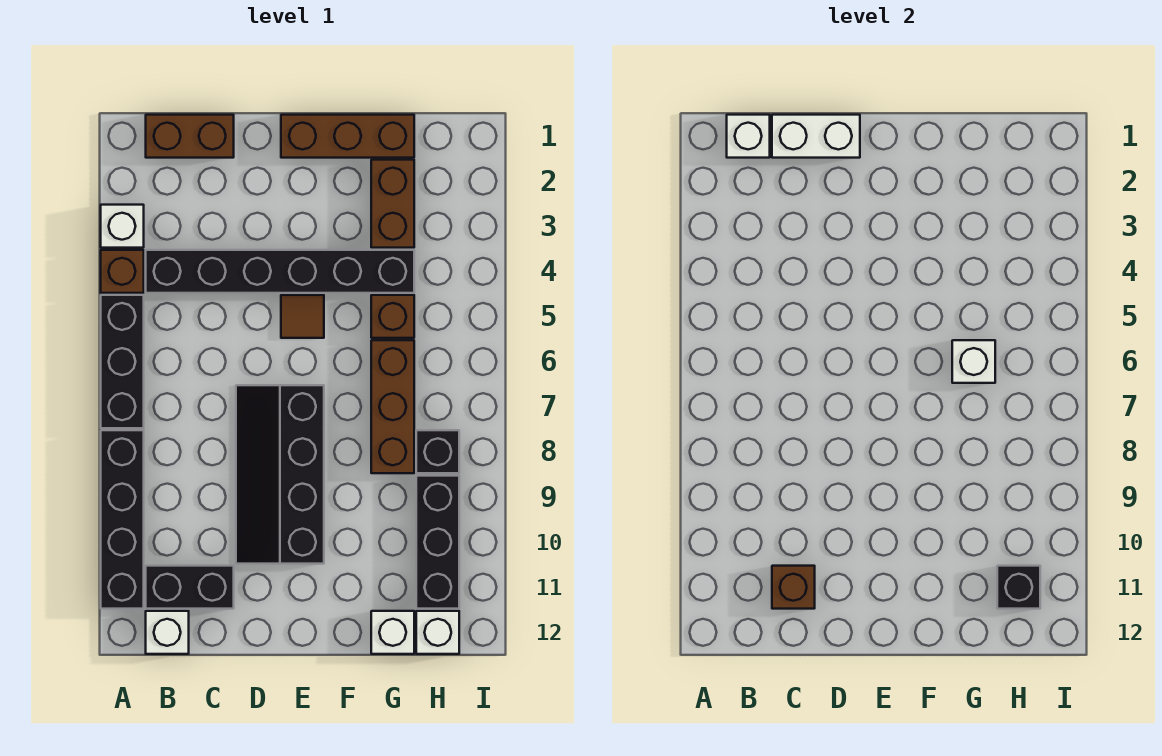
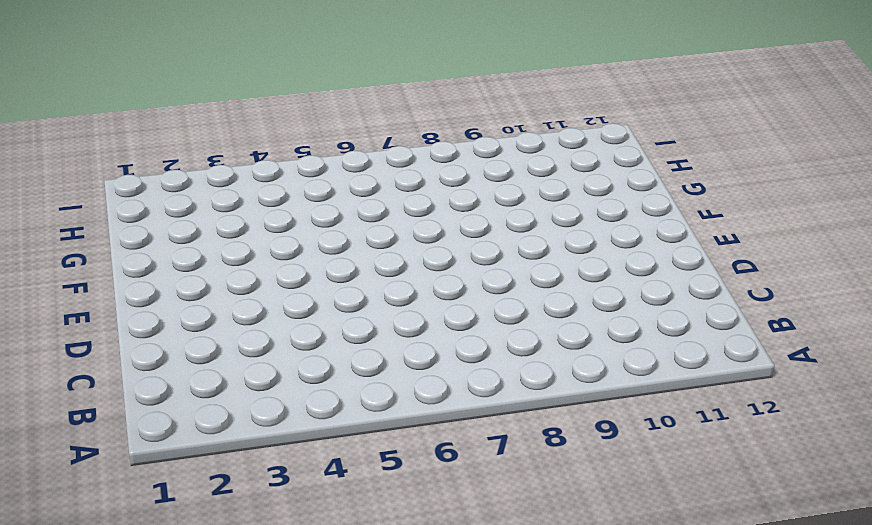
none -> white 1x1 brick [101,205,144,248]
none -> brown 1x1 brick [101,250,144,293]
none -> black 1x3 brick [101,295,144,428]

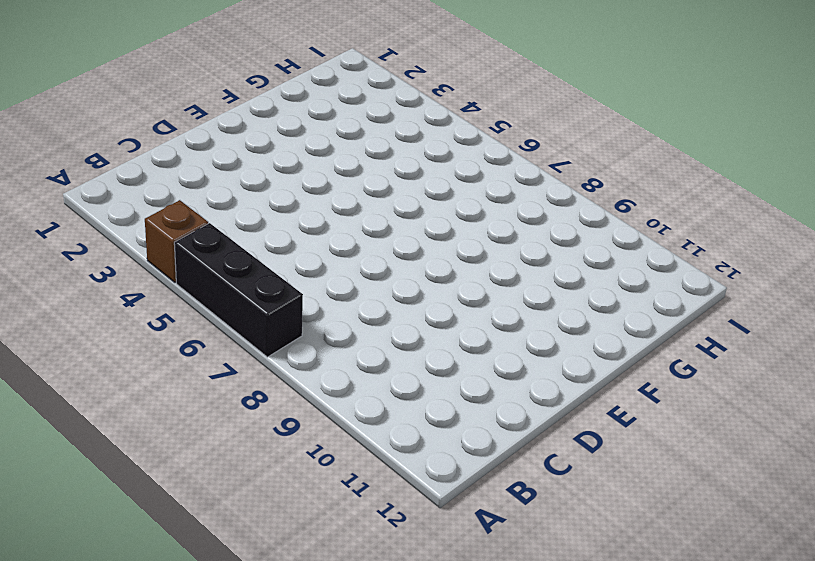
none -> white 1x1 brick [101,205,144,248]
none -> black 1x4 brick [101,430,144,609]
none -> brown 1x2 brick [146,115,234,158]

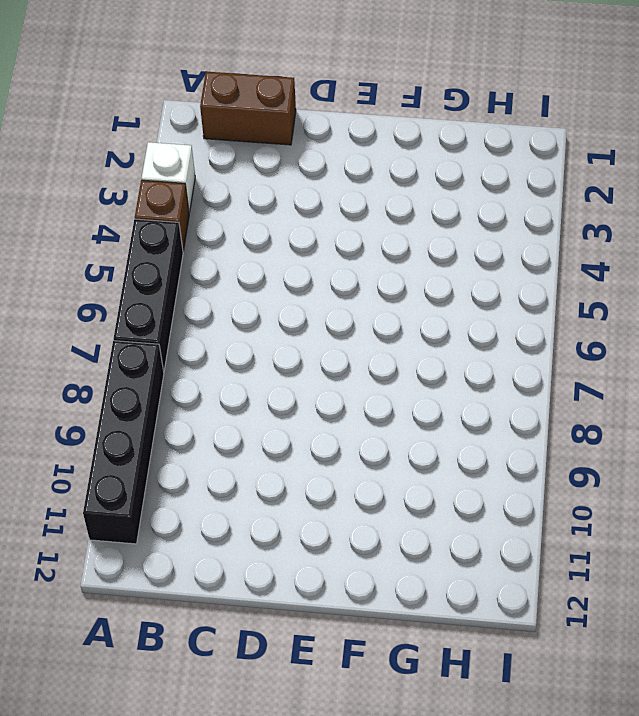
none -> black 1x6 brick [146,250,414,293]
none -> black 1x2 brick [146,566,234,609]
none -> white 1x1 brick [146,611,189,654]

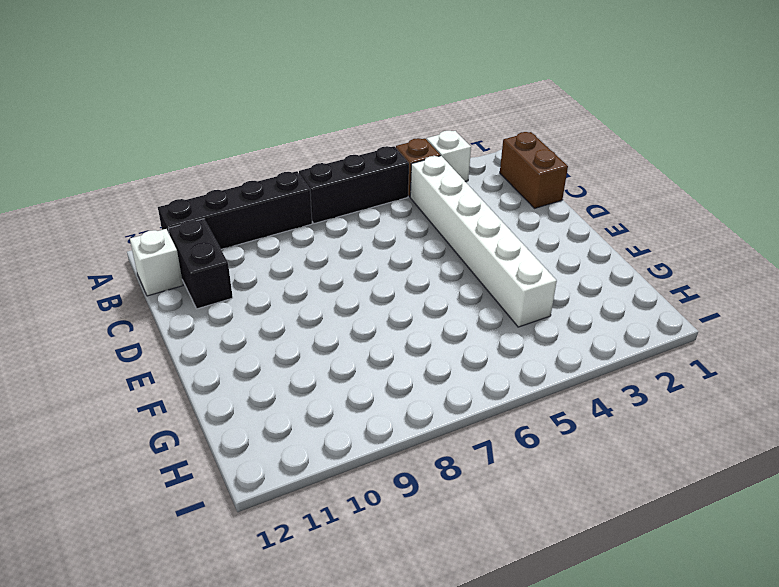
white 1x6 brick [410,156,557,327] -> black 1x6 brick [146,250,414,293]
none -> black 2x4 slope [236,385,324,564]
none -> brown 1x3 brick [281,115,414,158]
none -> brown 1x1 tile [281,295,324,338]

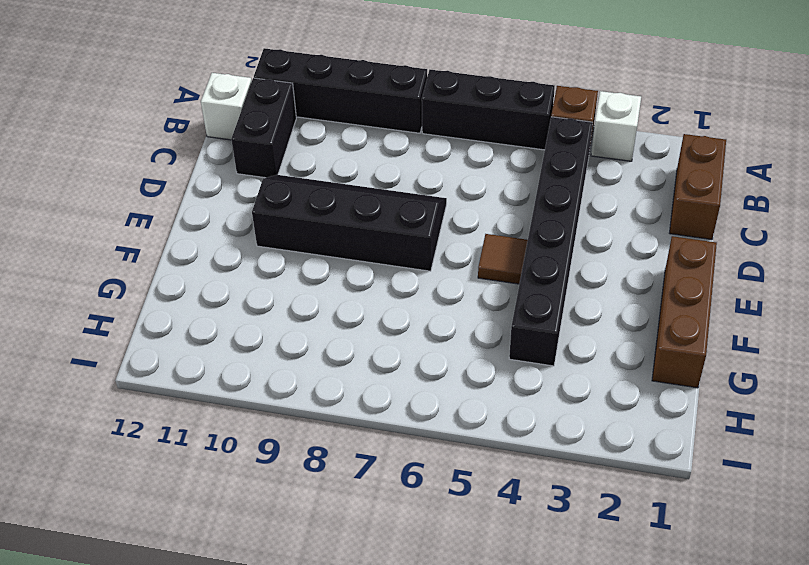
none -> brown 1x2 brick [371,160,414,248]
none -> brown 1x1 brick [371,295,414,338]
none -> brown 1x3 brick [371,340,414,473]

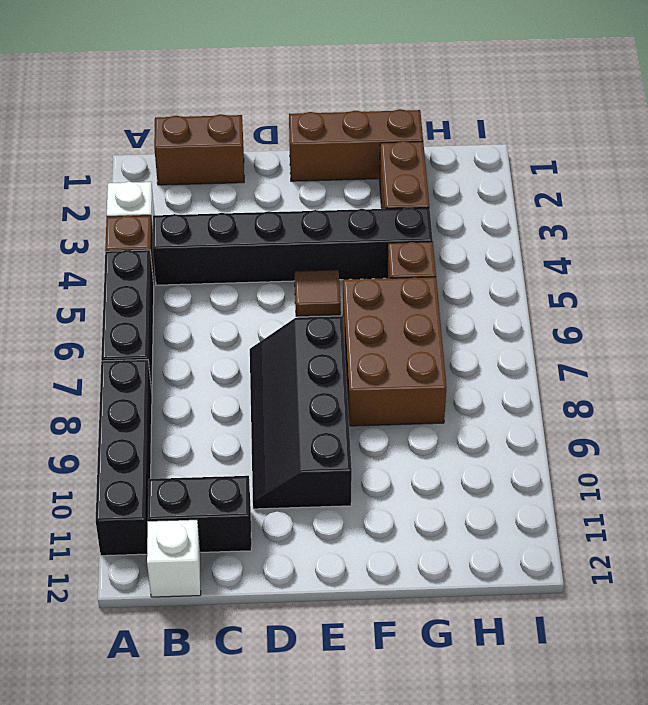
brown 2x3 brick [343,277,446,426] -> brown 1x3 brick [371,340,414,473]
none -> white 1x1 brick [371,611,414,654]
none -> black 1x1 brick [416,430,459,473]
none -> black 1x3 brick [416,476,459,609]

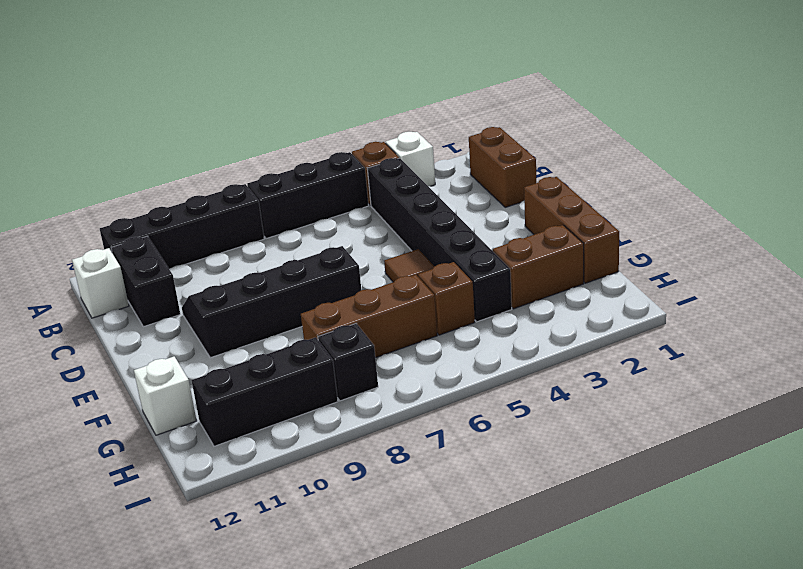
none -> white 1x1 brick [416,611,459,654]
none -> white 1x1 brick [727,115,770,158]
none -> white 1x2 brick [772,115,860,158]

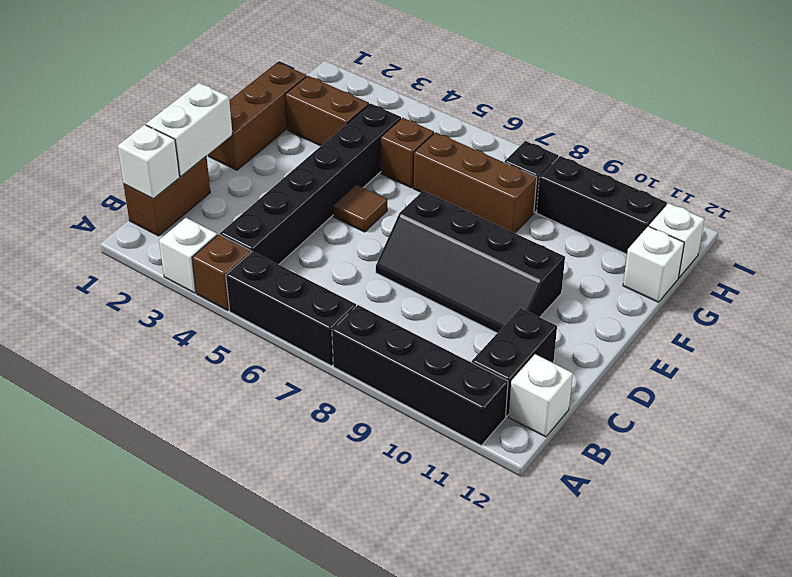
none -> brown 1x1 brick [772,566,815,609]
none -> white 1x1 brick [952,340,995,383]
none -> black 1x1 brick [997,566,1040,609]

